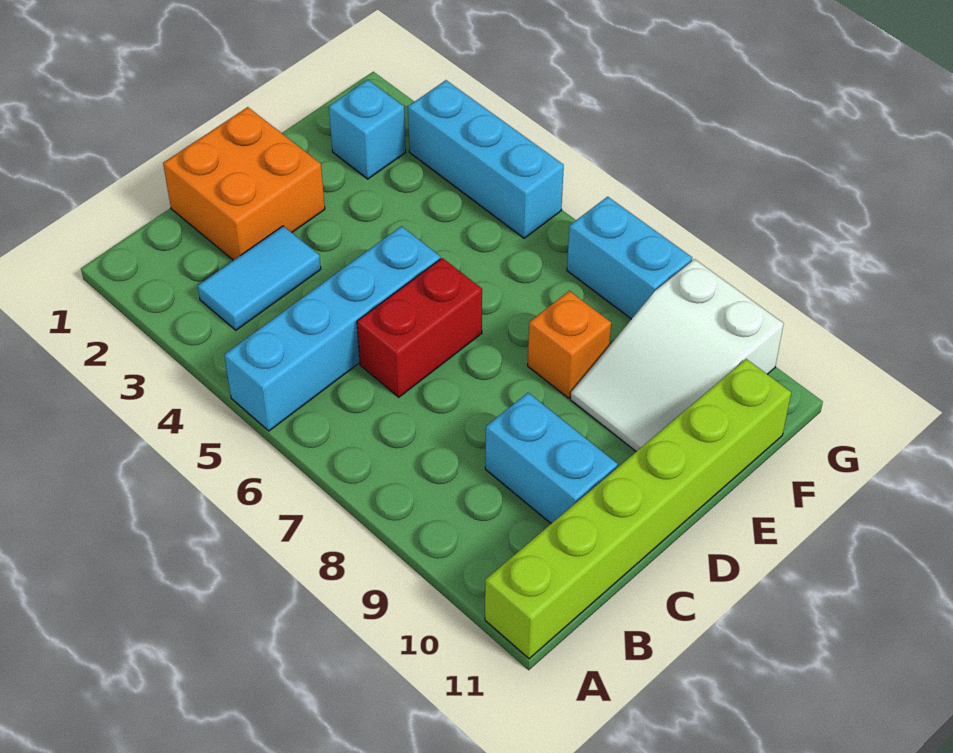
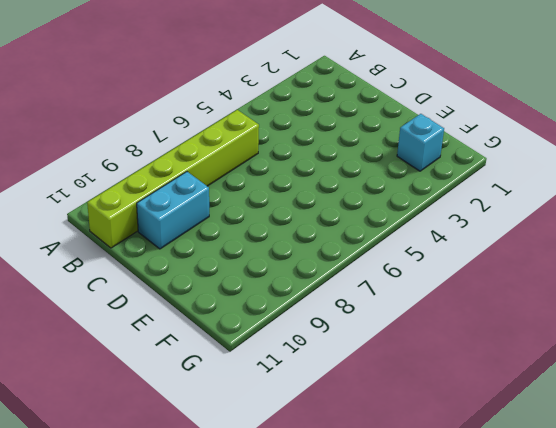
lime 1x6 brick [87,110,259,248] -> lime 1x6 brick turned to [485,359,791,659]
none -> cyan 1x4 brick [224,226,440,431]
none -> cyan 1x2 tile [198,226,321,330]

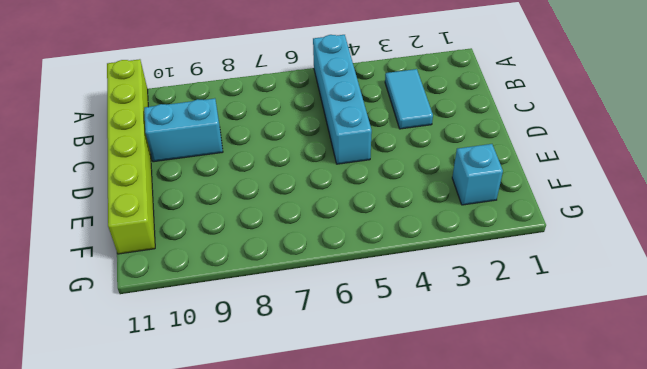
none -> orange 2x2 brick [163,107,325,260]
none -> red 1x2 brick [357,258,482,397]

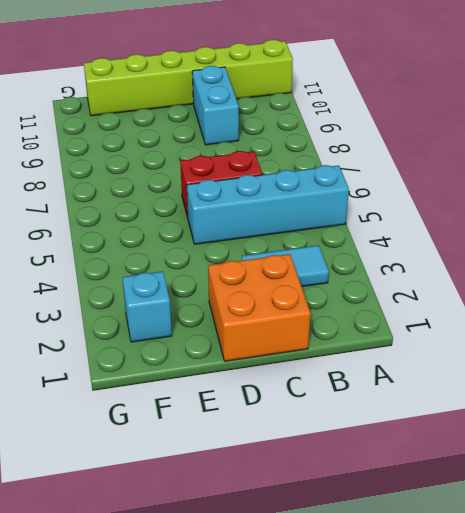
none -> orange 1x1 brick [528,291,611,398]
none -> white 2x3 slope [571,259,784,451]

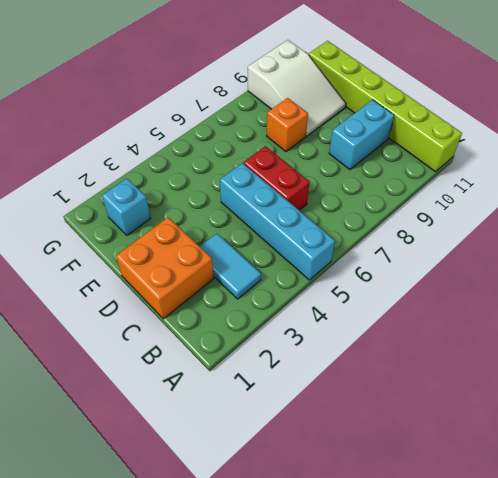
none -> cyan 1x3 brick [408,80,564,238]
none -> cyan 1x2 brick [567,197,692,319]

